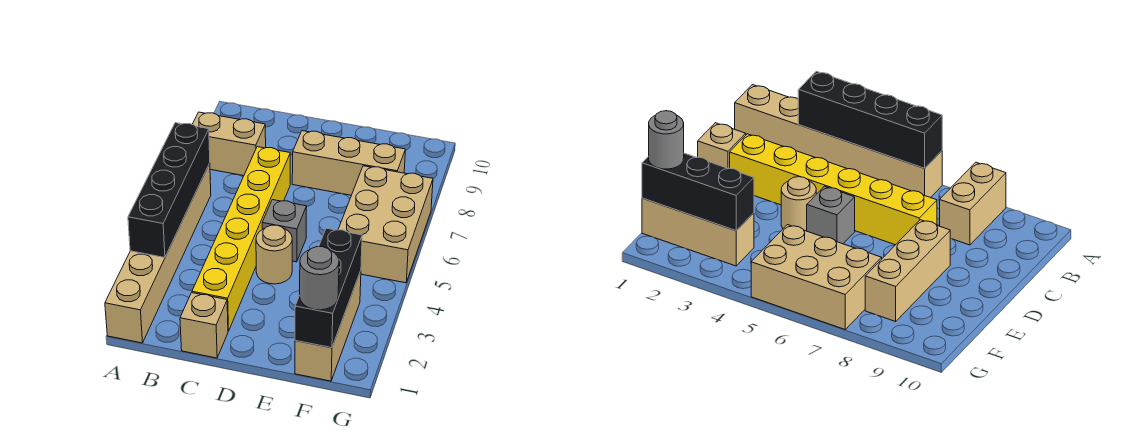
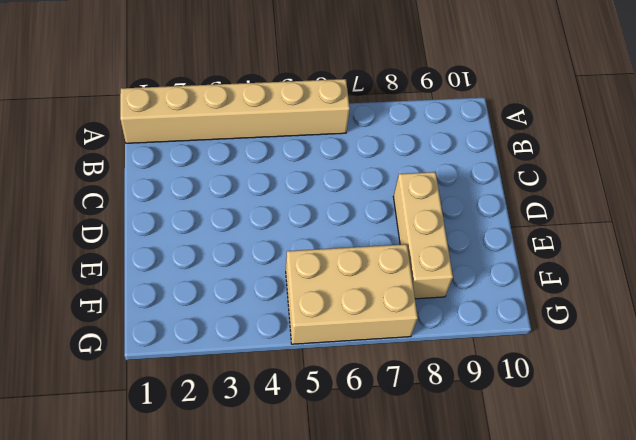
none -> tan 1x2 brick [192,112,266,176]
none -> tan 1x1 brick [180,293,228,358]
none -> yellow 1x6 brick [192,147,290,331]

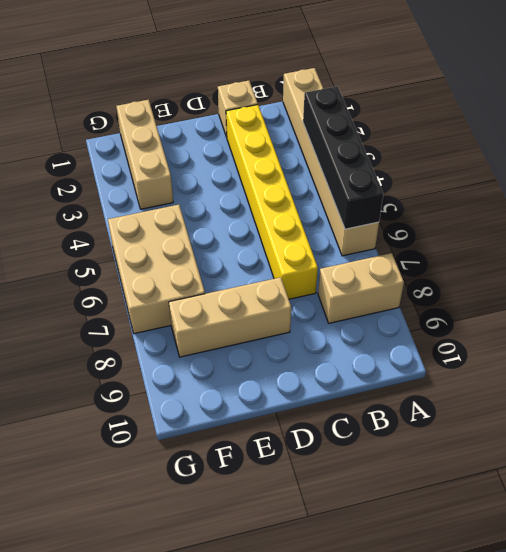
none -> tan 1x1 round brick [256,225,292,284]
none -> grey 1x1 brick [262,200,307,262]
none -> black 1x3 brick [295,228,362,348]

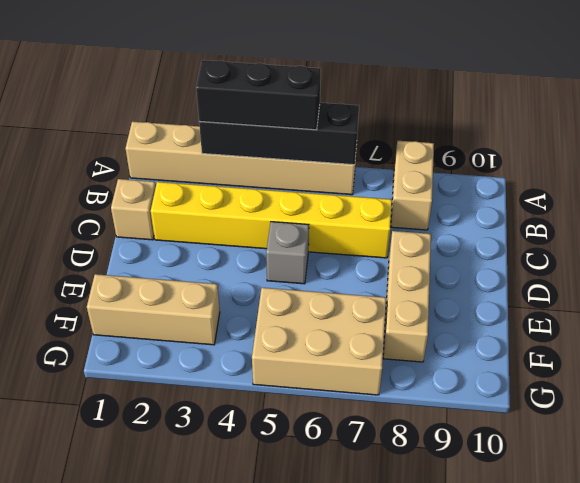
black 1x3 brick [196,60,321,130] -> black 1x3 brick moved to [295,228,362,348]
none -> tan 1x1 round brick [256,225,292,284]
none -> grey 1x1 round brick [300,247,339,310]

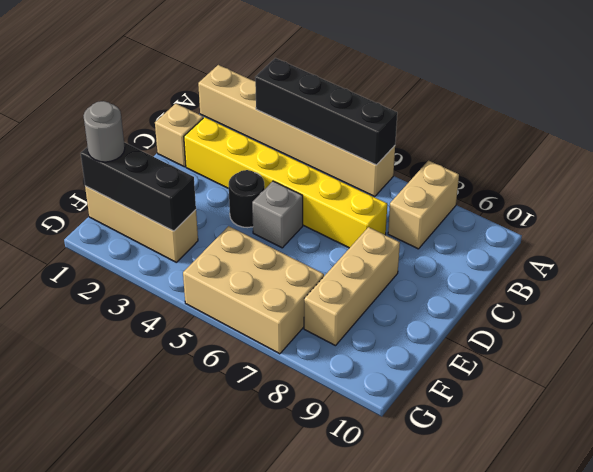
black 1x1 round brick [229,170,265,228] -> tan 1x1 round brick [256,225,292,284]

